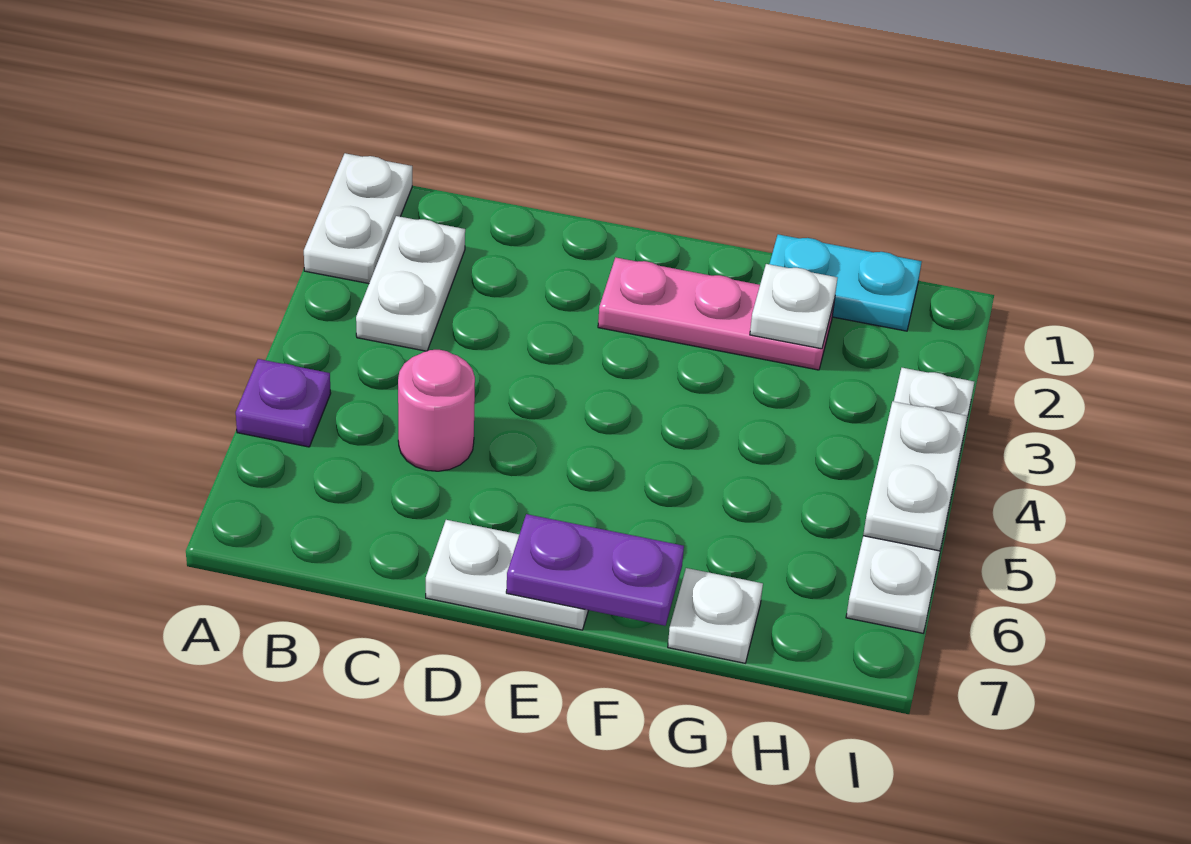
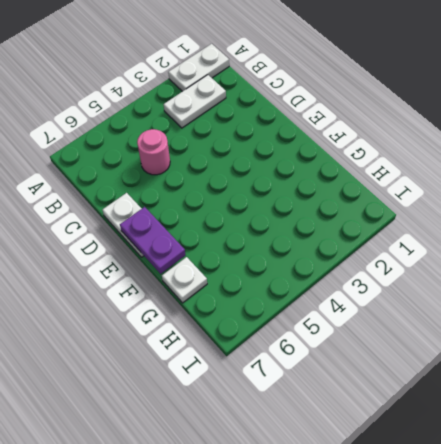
none -> purple 1x1 plate [236,359,331,447]
none -> pink 1x3 plate [598,257,834,370]
none -> cyan 1x2 plate [770,234,922,331]

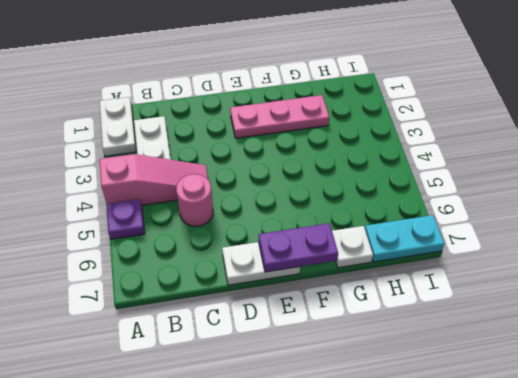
pink 1x3 slope [100,154,208,205] -> none
cyan 1x2 plate [365,215,445,262] -> cyan 1x2 plate moved to [770,234,922,331]
none -> white 1x4 plate [846,368,974,633]
none -> white 1x1 plate [750,264,837,349]
none -> white 1x2 plate [863,401,967,551]

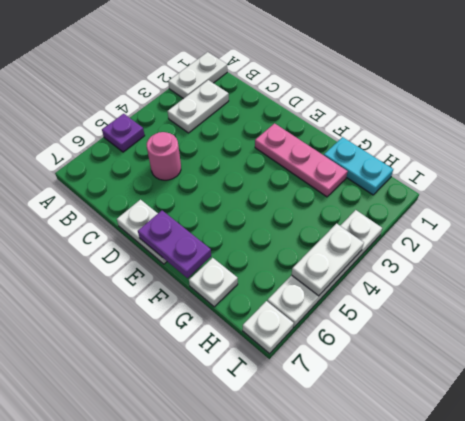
white 1x1 plate [243,301,294,354] -> white 1x1 plate moved to [750,264,837,349]

